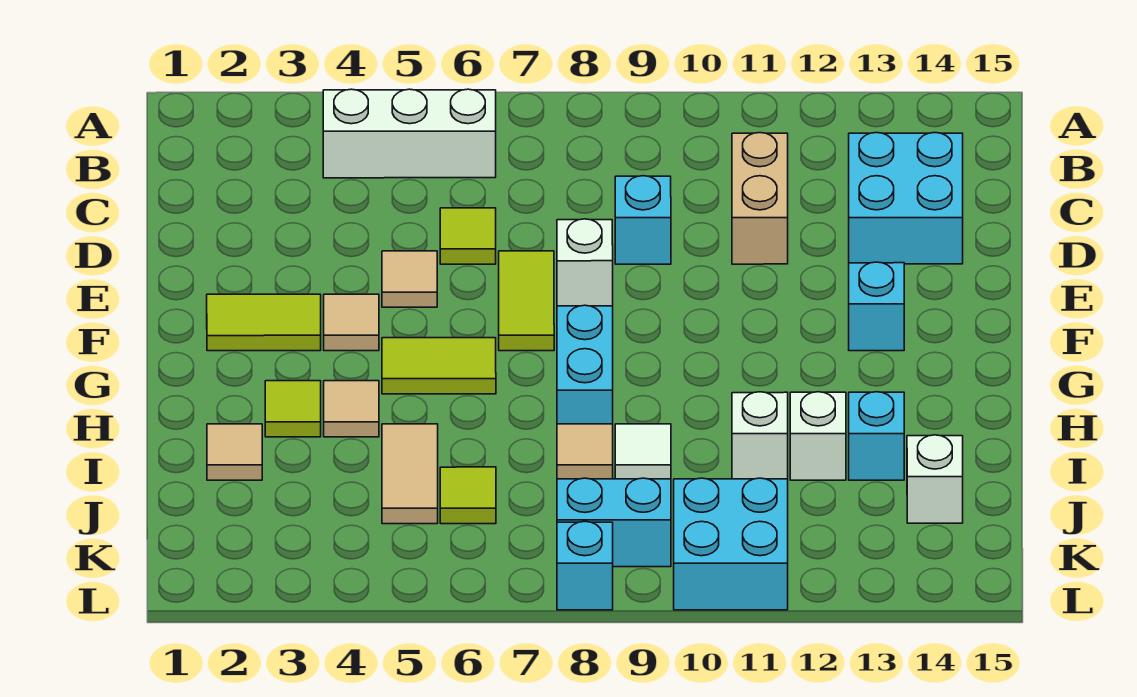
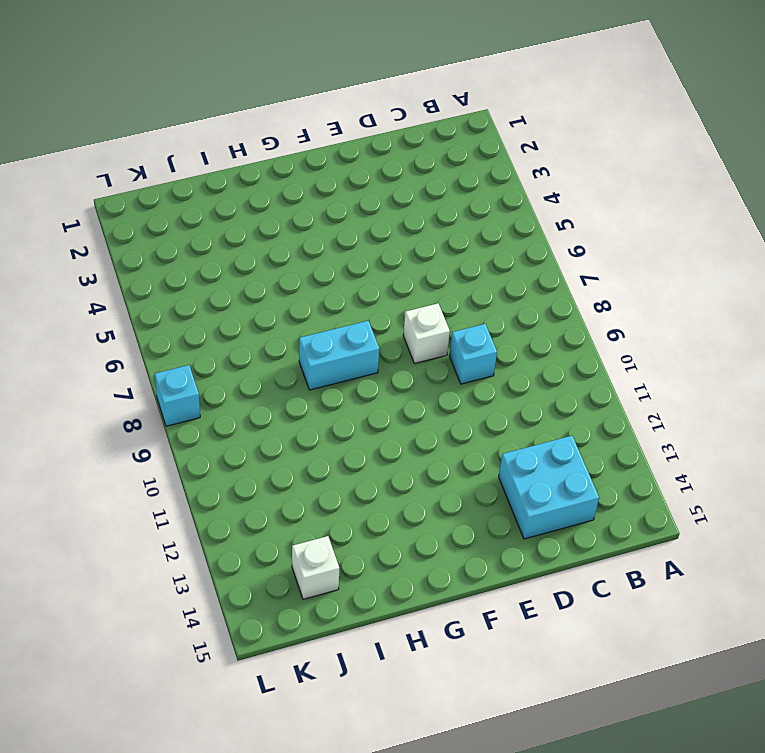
none -> white 1x3 brick [323,89,496,178]
none -> tan 1x2 brick [732,133,788,264]
none -> lime 1x1 tile [440,208,496,264]

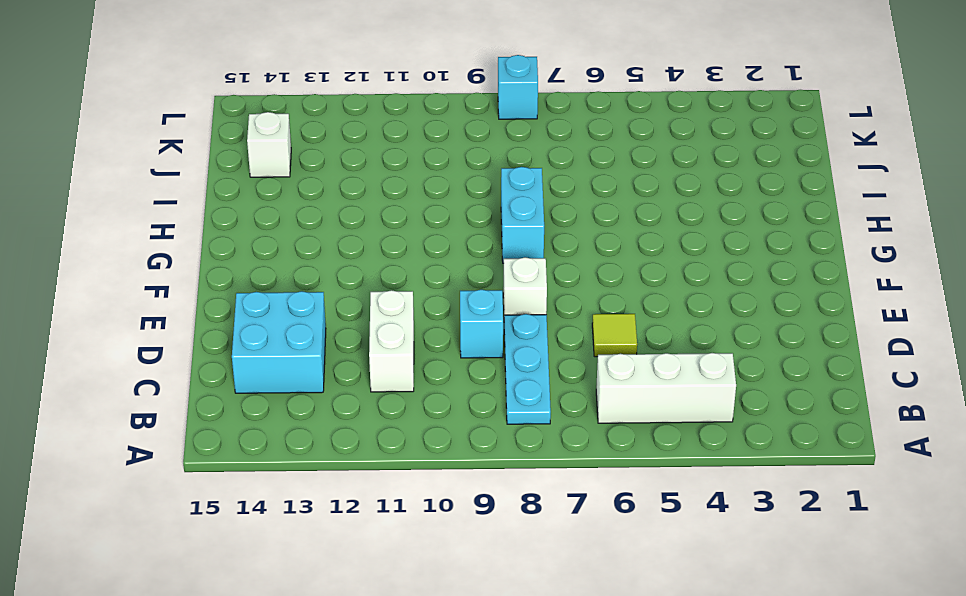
cyan 1x3 plate [504,314,551,424] -> none
white 1x2 brick [369,290,414,392] -> tan 1x2 brick [732,133,788,264]
none -> tan 1x1 tile [382,251,437,307]
none -> lime 1x2 tile [499,251,554,351]
none -> lime 1x2 tile [207,294,321,351]

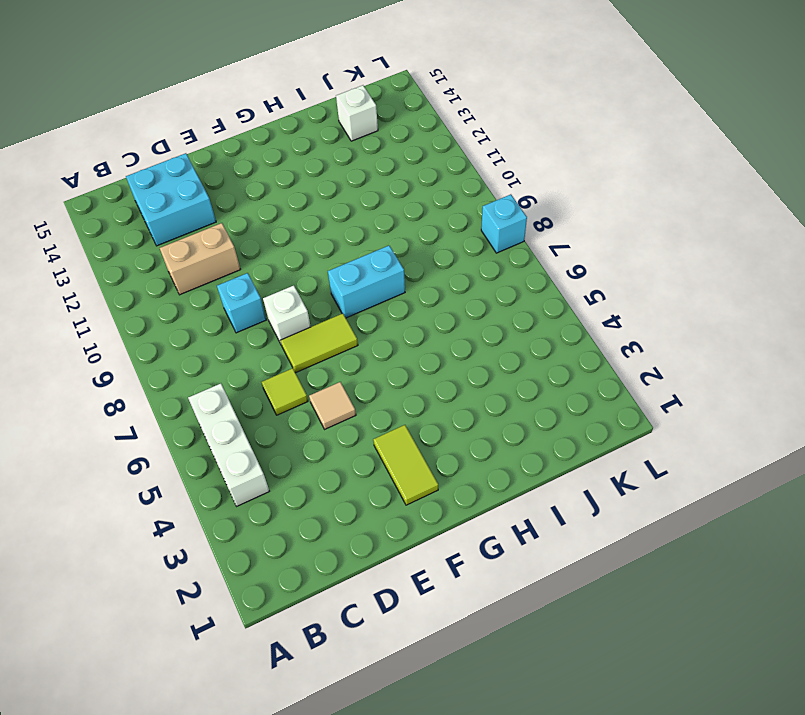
none -> tan 1x1 tile [324,294,379,351]
none -> cyan 1x1 brick [849,262,904,351]
none -> lime 1x2 tile [382,338,496,394]

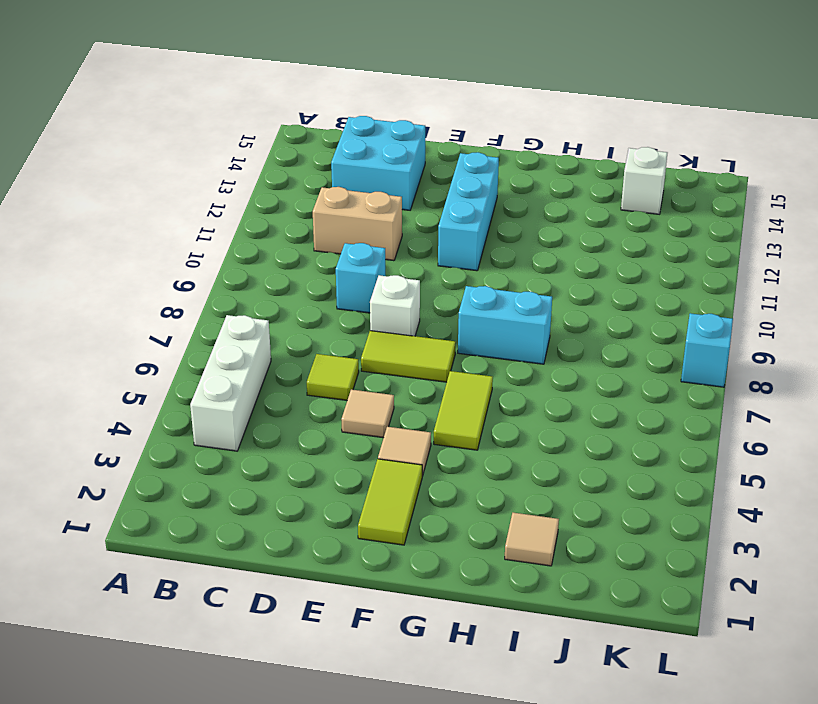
cyan 1x3 brick [438,152,499,271] -> cyan 1x1 brick [849,262,904,351]
none -> lime 1x1 tile [265,381,321,437]
none -> tan 1x1 tile [324,381,379,437]
none -> tan 1x2 tile [382,424,438,524]

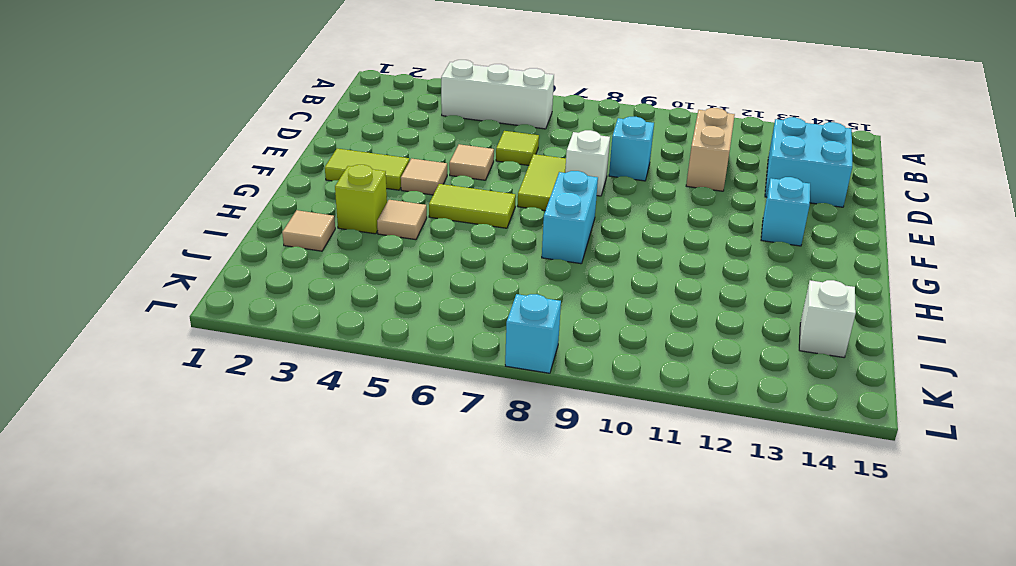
lime 1x1 brick [335,165,387,234] -> lime 1x1 tile [265,381,321,437]
none -> tan 1x2 tile [382,424,438,524]
none -> tan 1x1 tile [557,424,613,479]
none -> white 1x1 tile [615,424,671,479]

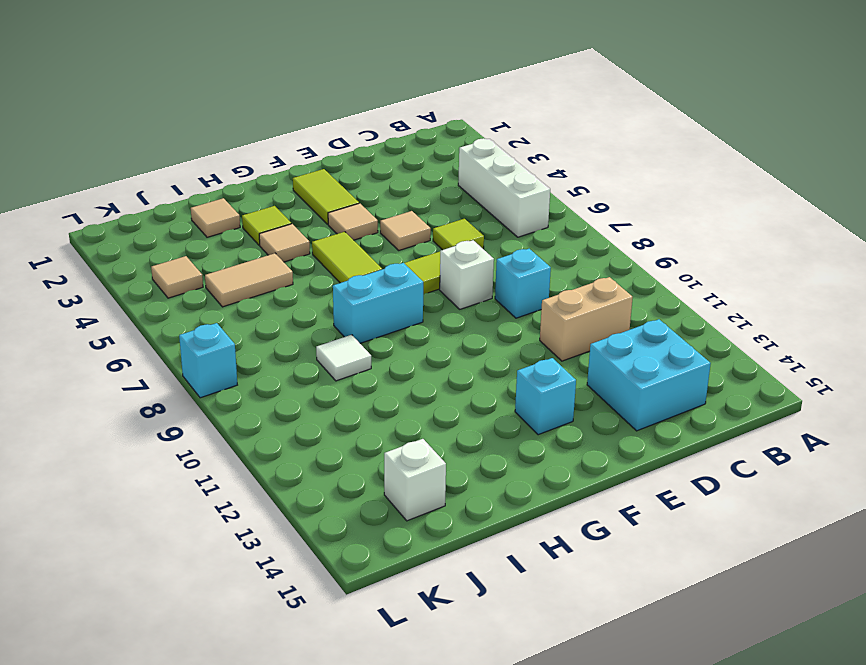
tan 1x1 tile [151,256,203,298] -> tan 1x1 tile moved to [557,424,613,479]
none -> white 1x1 brick [732,392,788,479]
none -> white 1x1 brick [790,392,846,480]
none -> cyan 1x1 brick [849,392,904,480]

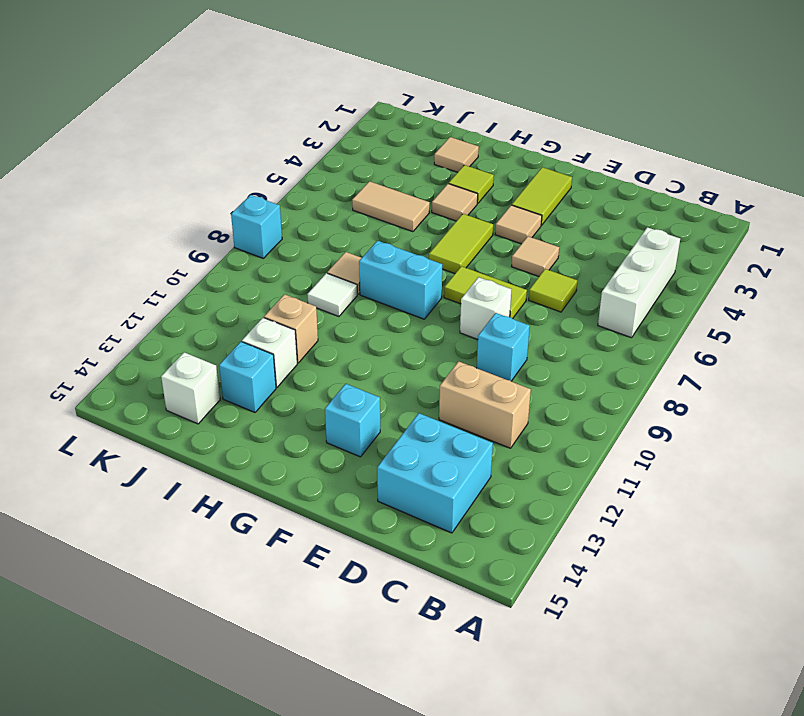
tan 1x1 brick [264,294,318,363] -> white 1x1 brick [732,392,788,479]
none -> lime 1x1 tile [440,467,496,524]
none -> cyan 1x2 brick [557,478,671,567]
none -> cyan 2x2 brick [674,478,788,610]

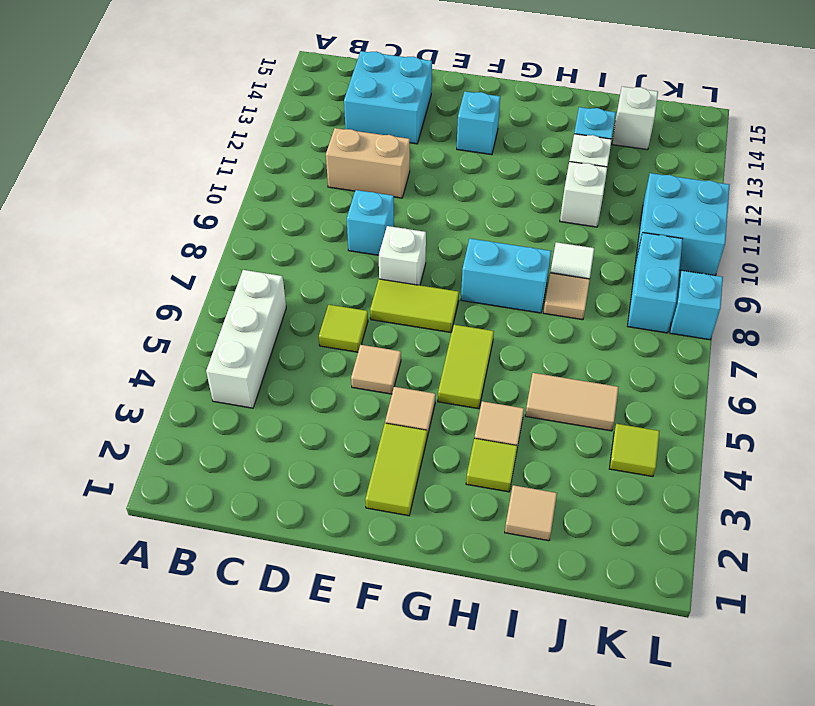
lime 1x1 tile [609,424,660,477] -> lime 1x1 tile moved to [440,467,496,524]

